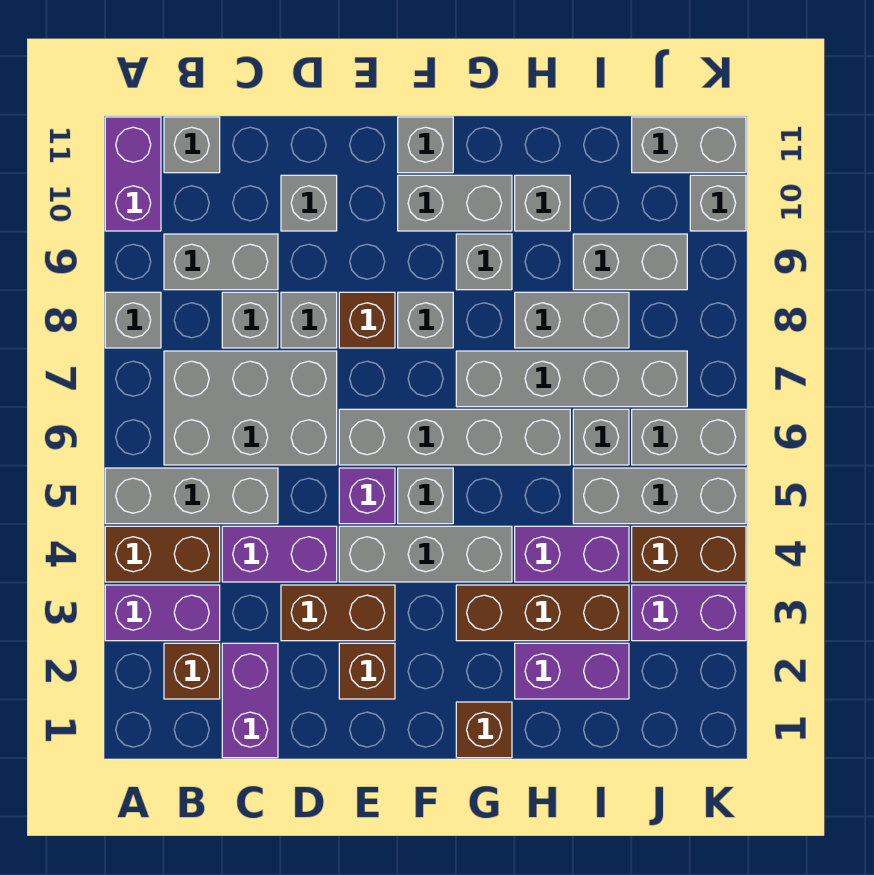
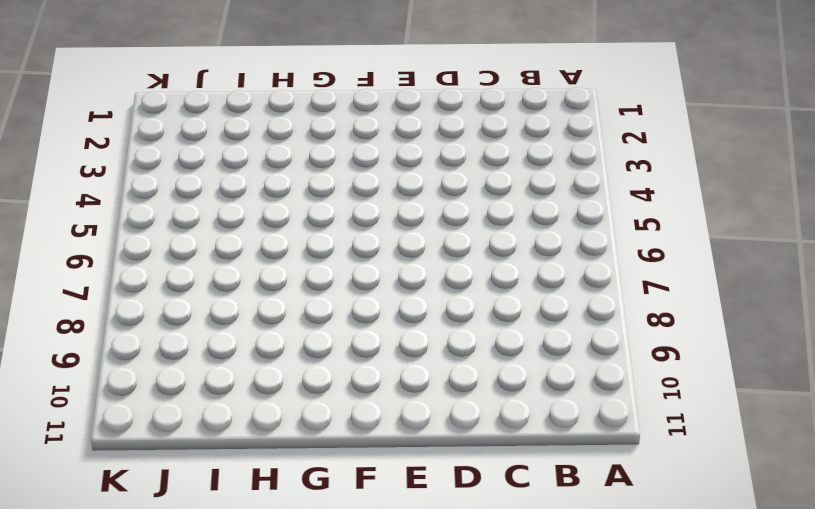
none -> purple 1x2 brick [105,585,220,641]
none -> brown 1x2 brick [105,526,220,582]
none -> grey 1x3 brick [105,468,278,524]
none -> grey 1x1 brick [105,292,161,348]

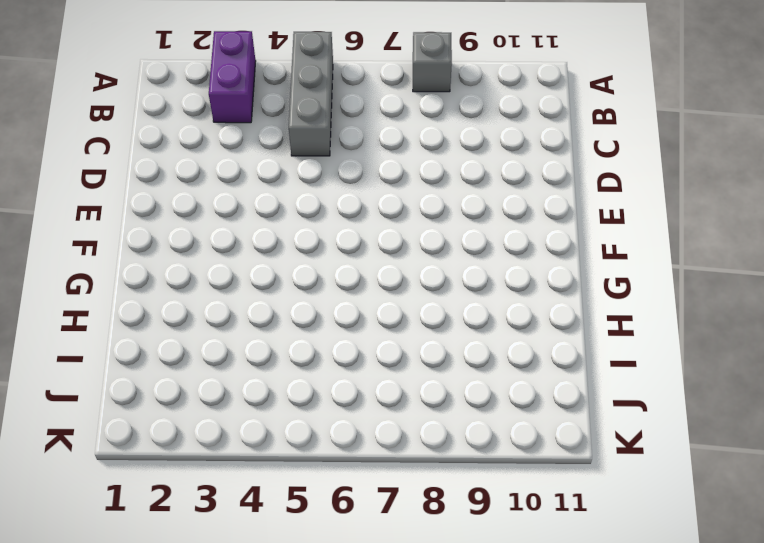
none -> brown 1x2 brick [105,526,220,582]
none -> purple 1x2 brick [105,117,161,231]
none -> brown 1x1 brick [164,643,220,699]
none -> grey 2x3 brick [164,351,337,465]

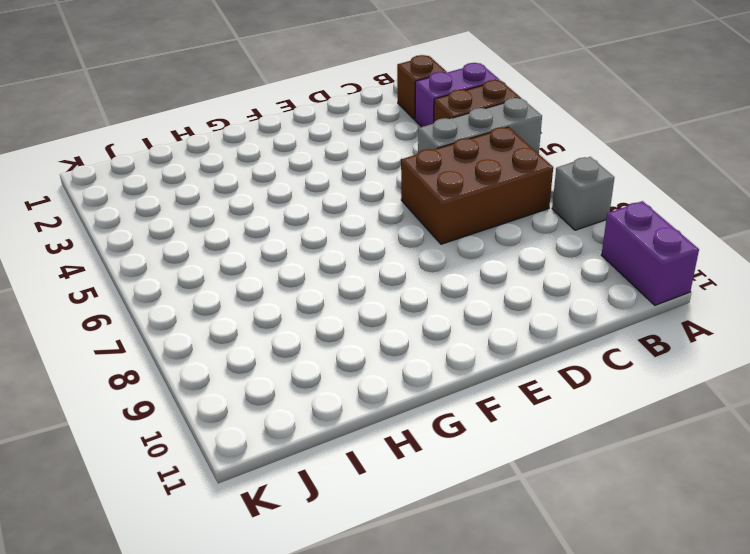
brown 2x3 brick [401,127,553,244] -> grey 2x3 brick [164,351,337,465]
none -> grey 1x2 brick [164,234,278,290]
none -> grey 1x1 brick [164,117,220,173]
none -> purple 1x2 brick [222,643,278,758]
none -> purple 1x2 brick [222,526,337,582]

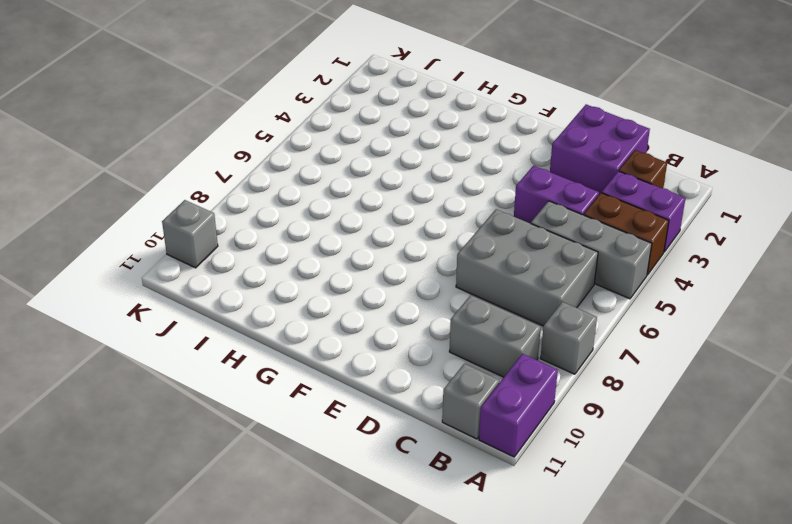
purple 2x2 brick [550,104,650,194] -> purple 1x2 brick [222,643,278,758]
none -> grey 1x1 brick [222,292,278,348]
none -> brown 1x2 brick [281,585,395,641]
none -> grey 1x1 brick [281,292,337,348]
none -> grey 1x1 brick [281,175,337,231]

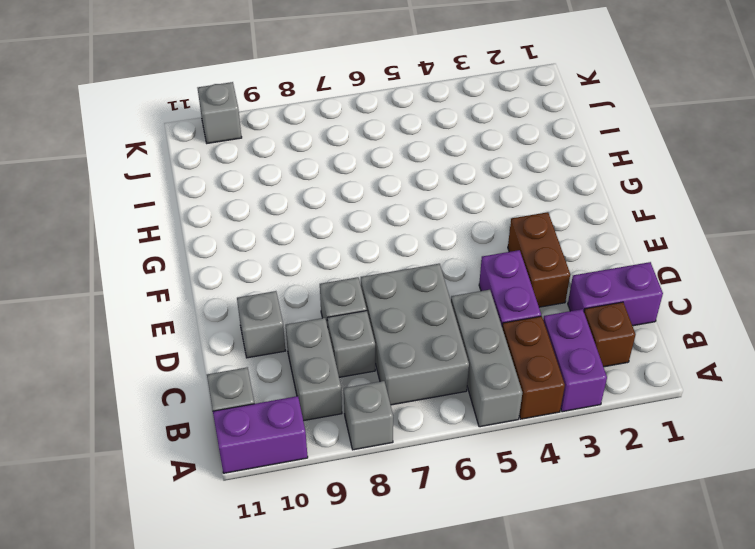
none -> brown 1x1 brick [339,643,395,699]
none -> grey 1x3 brick [339,526,512,582]
none -> purple 1x1 brick [339,468,395,524]
none -> grey 1x4 brick [339,409,570,465]

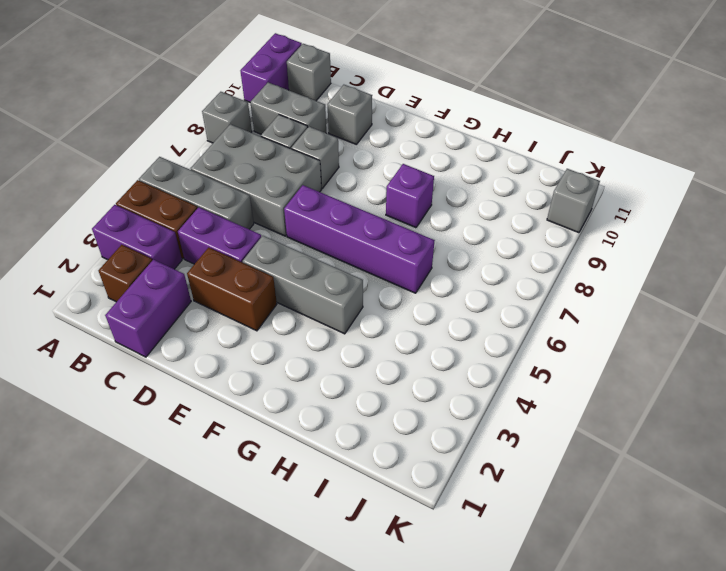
purple 1x4 brick [284,185,435,293] -> grey 1x4 brick [339,409,570,465]
purple 1x1 brick [386,164,434,228] -> purple 1x1 brick moved to [339,468,395,524]
none -> brown 1x1 brick [339,643,395,699]
none -> brown 1x1 brick [339,292,395,348]
none -> grey 1x1 brick [398,468,453,524]
none -> grey 1x1 brick [398,292,453,348]

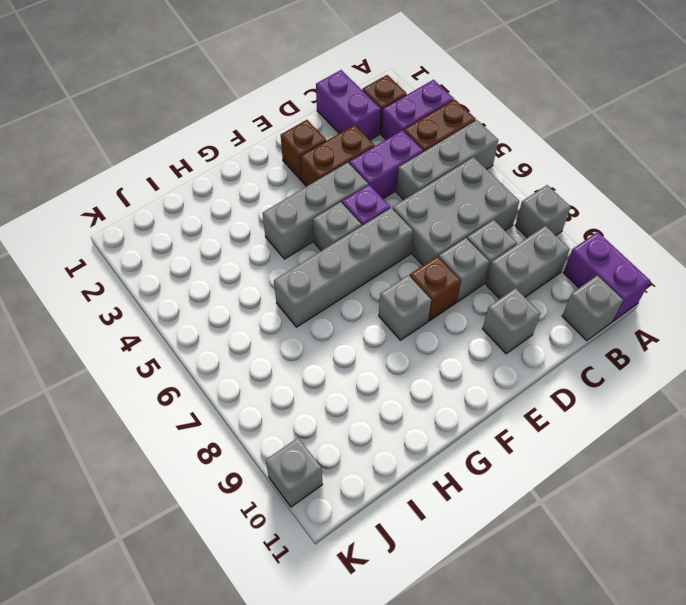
none -> grey 1x2 brick [398,175,512,231]
none -> grey 1x1 brick [398,117,453,173]
none -> brown 1x1 brick [456,702,512,758]
none -> brown 1x3 brick [456,585,629,641]

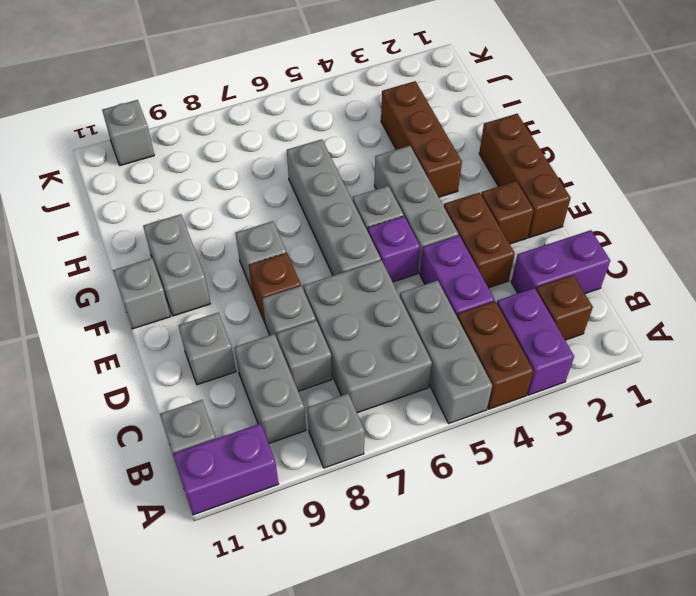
brown 1x3 brick [479,114,571,238] -> brown 1x1 brick [456,702,512,758]
none -> grey 1x4 brick [456,351,687,407]
none -> grey 1x1 brick [456,234,512,290]
none -> purple 1x2 brick [515,643,629,699]
none -> purple 1x2 brick [515,526,629,582]

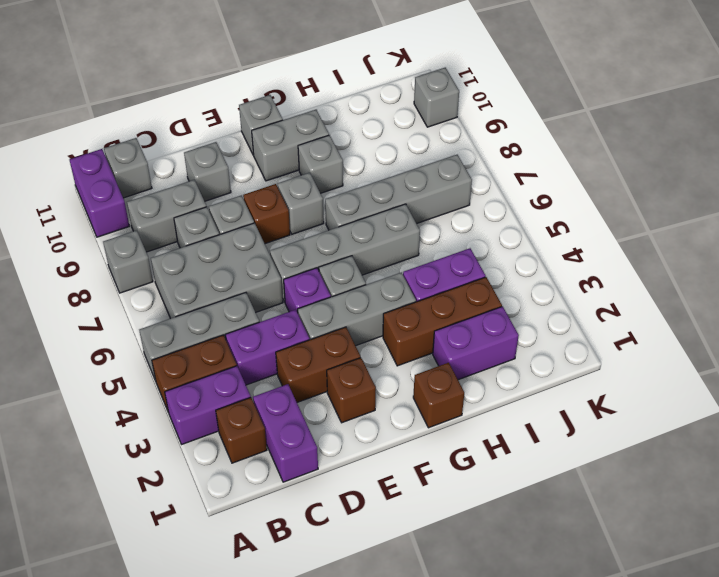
none -> grey 1x2 brick [515,292,629,348]
none -> grey 1x1 brick [515,175,570,231]
none -> grey 1x3 brick [573,468,746,524]
none -> grey 1x1 brick [573,409,629,465]

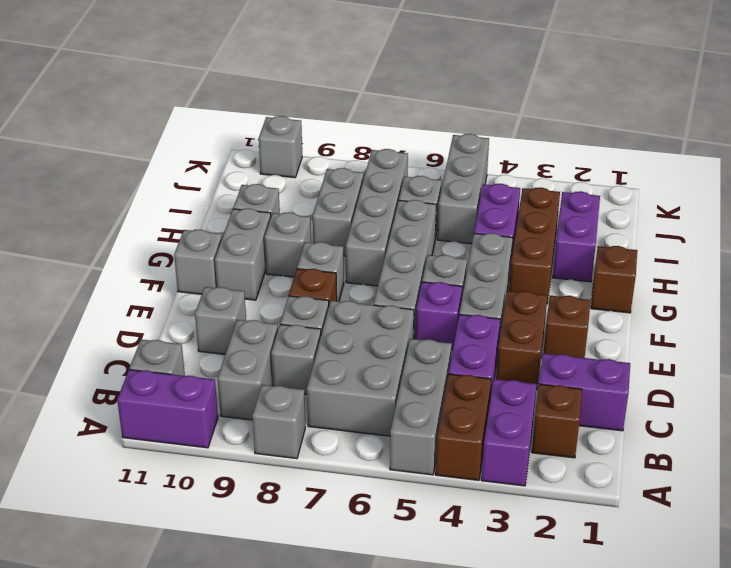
none -> grey 1x2 brick [573,234,687,290]
none -> purple 1x2 brick [632,585,746,641]
none -> brown 1x2 brick [632,526,746,582]
none -> grey 1x2 brick [632,409,746,465]

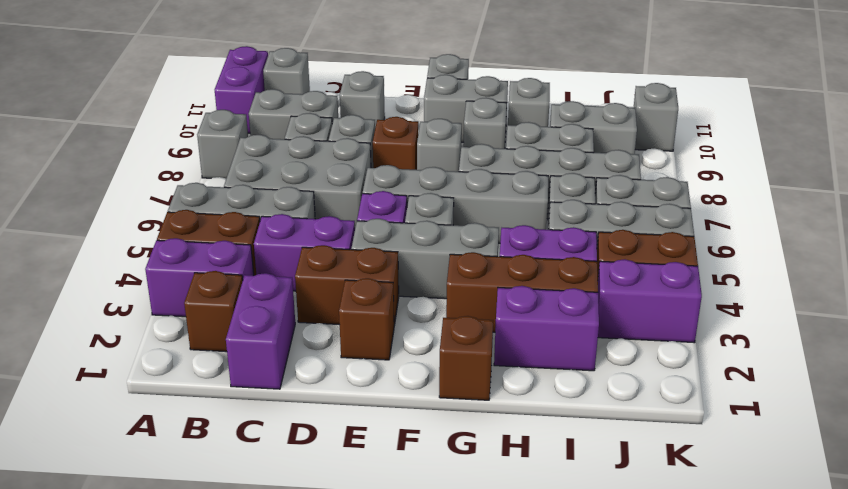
none -> grey 1x2 brick [632,117,746,173]

